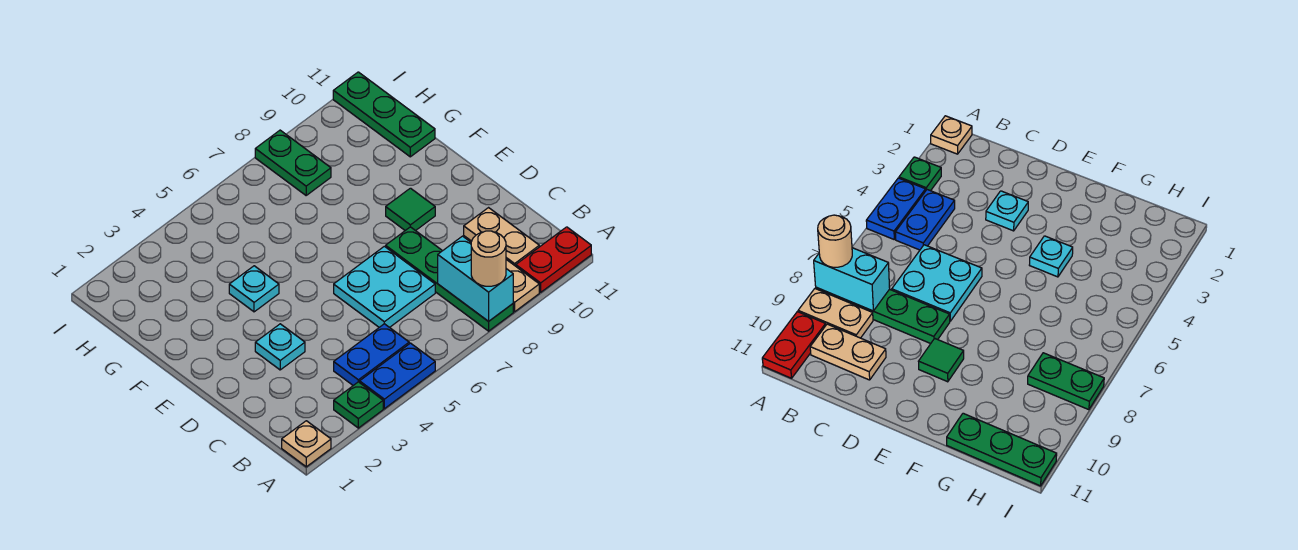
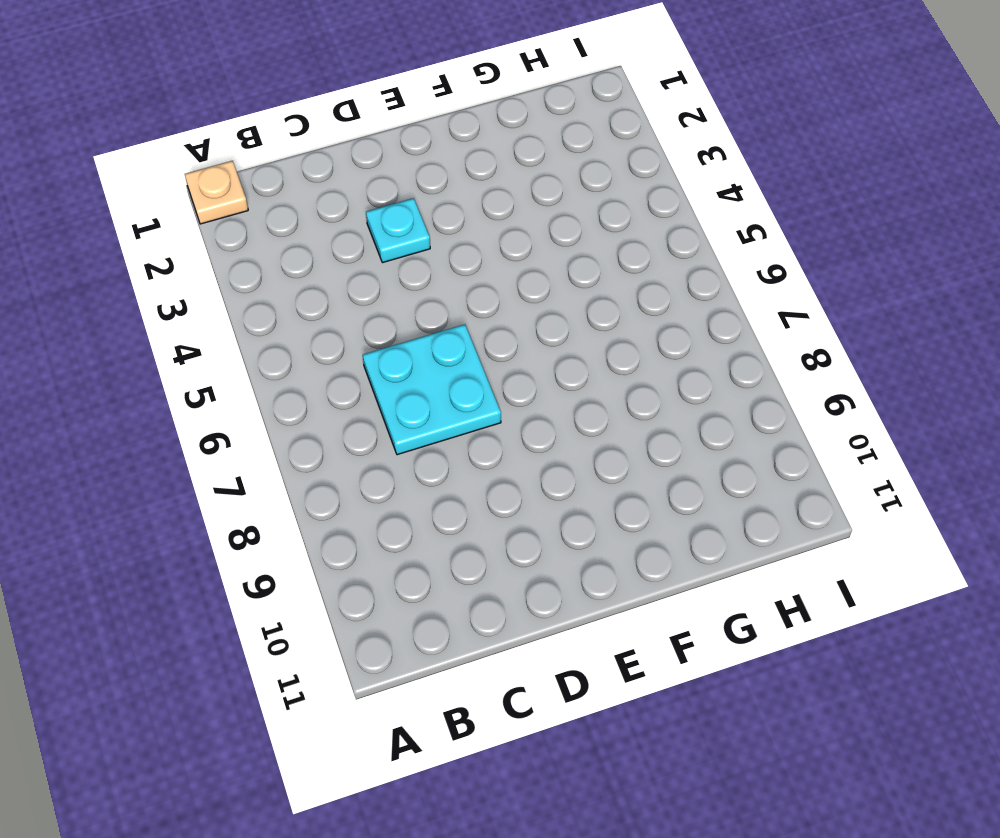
none -> green 1x1 plate [334,382,383,428]
none -> blue 1x2 plate [360,343,435,409]
none -> green 1x4 plate [386,227,513,331]

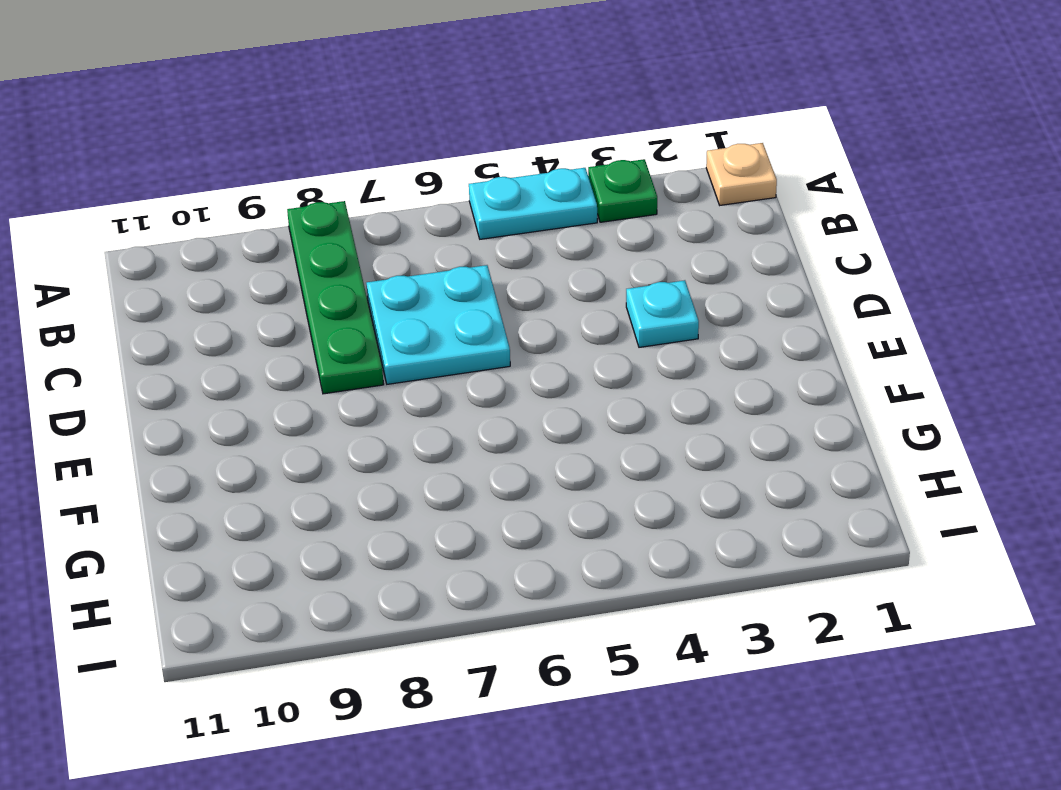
cyan 1x2 plate [469,168,597,239] -> blue 1x2 plate [360,343,435,409]
none -> tan 1x2 plate [506,260,539,312]
none -> red 1x2 plate [516,227,591,292]
none -> blue 1x2 plate [334,324,409,385]

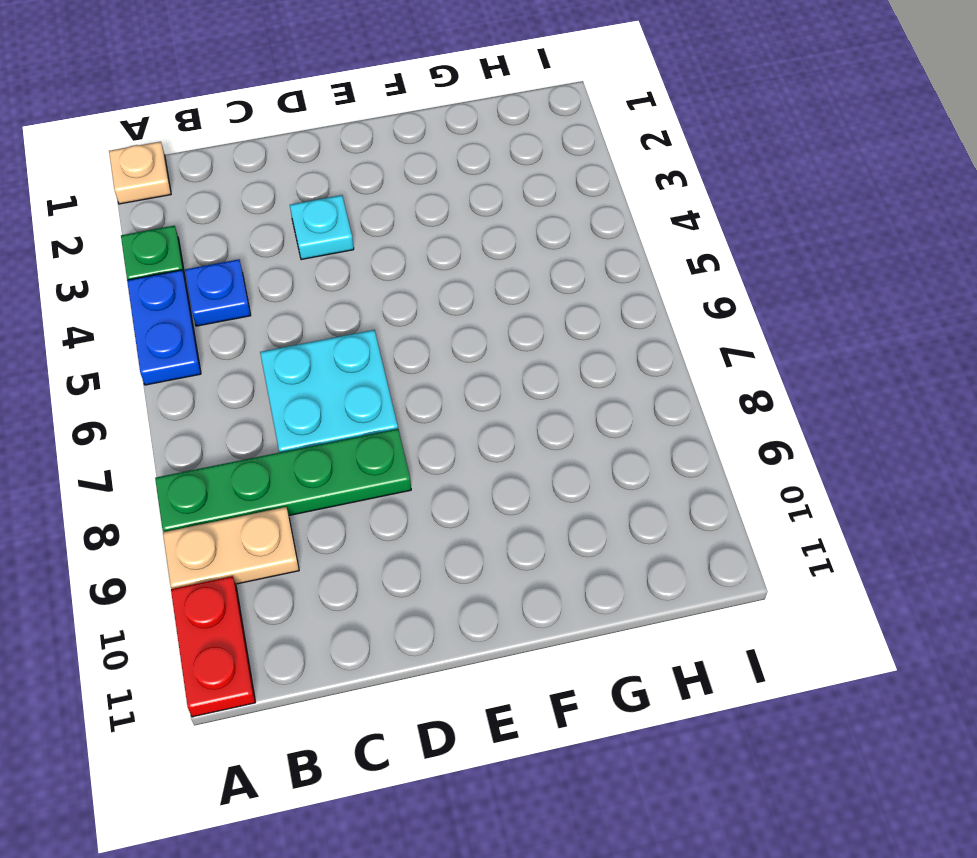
blue 1x1 plate [185,259,251,326] -> blue 1x2 plate [334,324,409,385]
none -> tan 1x2 plate [464,208,539,266]
none -> green 1x1 tile [386,188,435,231]
none -> cyan 1x1 plate [229,266,279,312]

